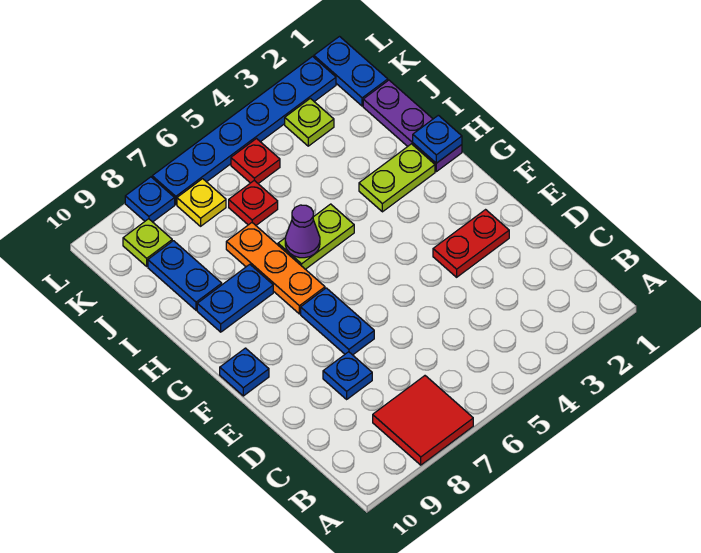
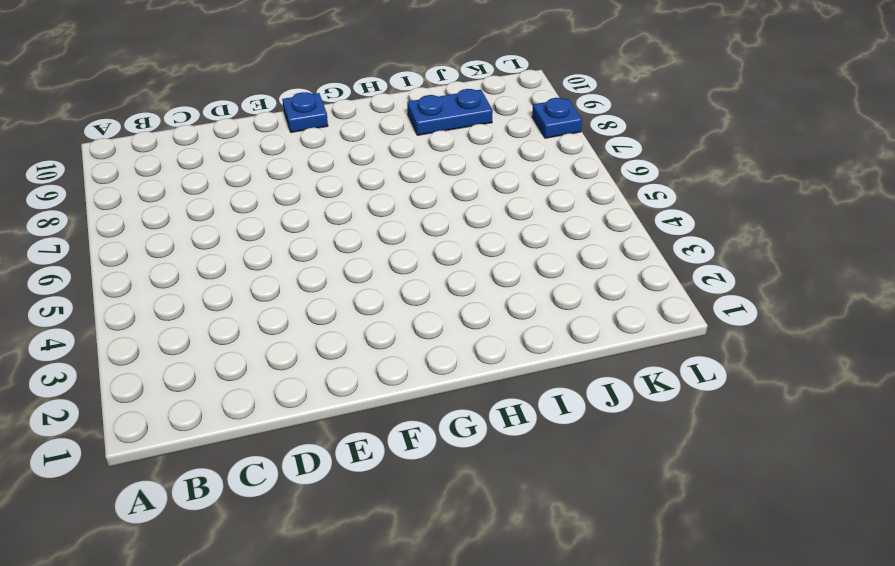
none -> red 2x2 tile [373,376,473,465]
none -> blue 1x1 plate [323,352,372,399]
none -> red 1x2 plate [433,210,509,277]

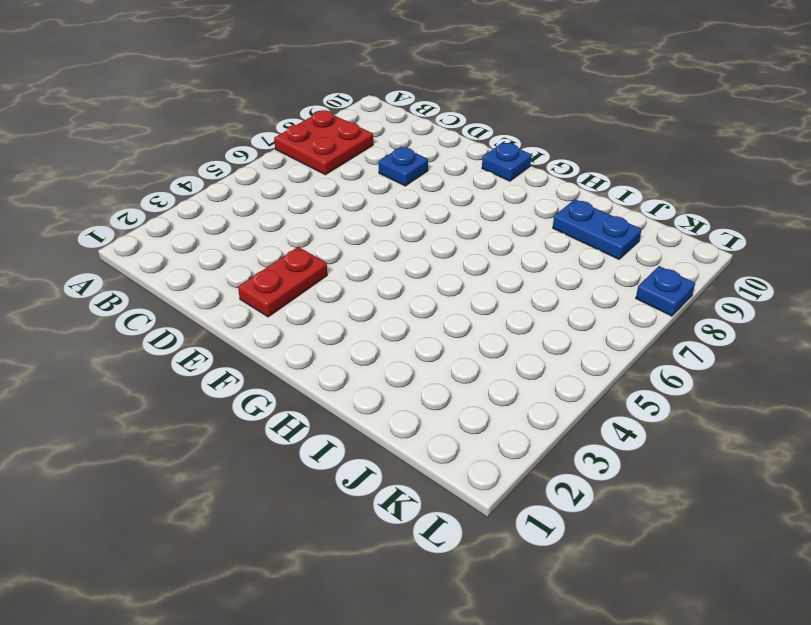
red 2x2 plate [274,110,373,175] -> red 2x2 tile [373,376,473,465]
none -> blue 1x2 plate [301,288,374,355]
none -> orange 1x3 plate [226,223,325,314]
none -> purple 1x3 plate [363,80,462,172]

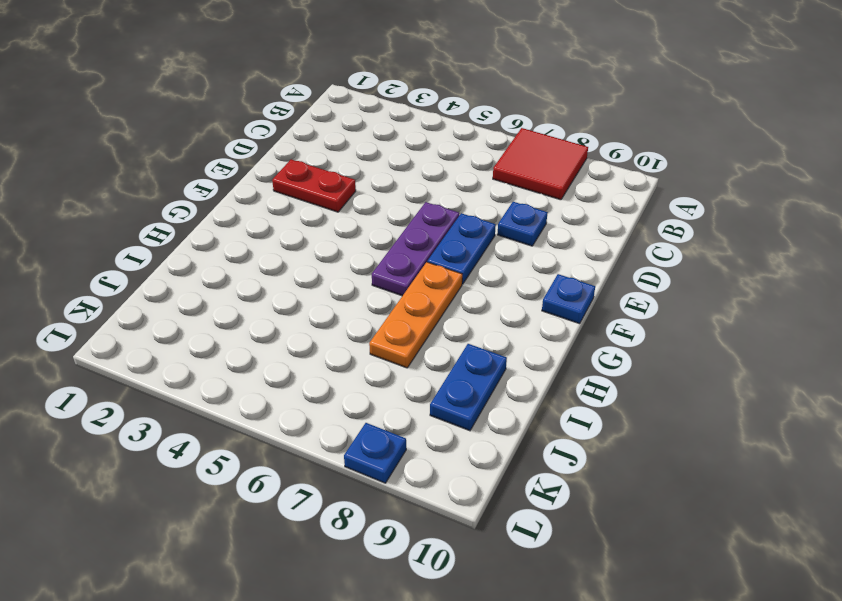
purple 1x3 plate [372,202,459,296] -> purple 1x3 plate moved to [363,80,462,172]
none -> lime 1x2 plate [359,144,435,212]
none -> lime 1x2 plate [278,204,354,269]
none -> blue 1x2 plate [197,264,273,332]

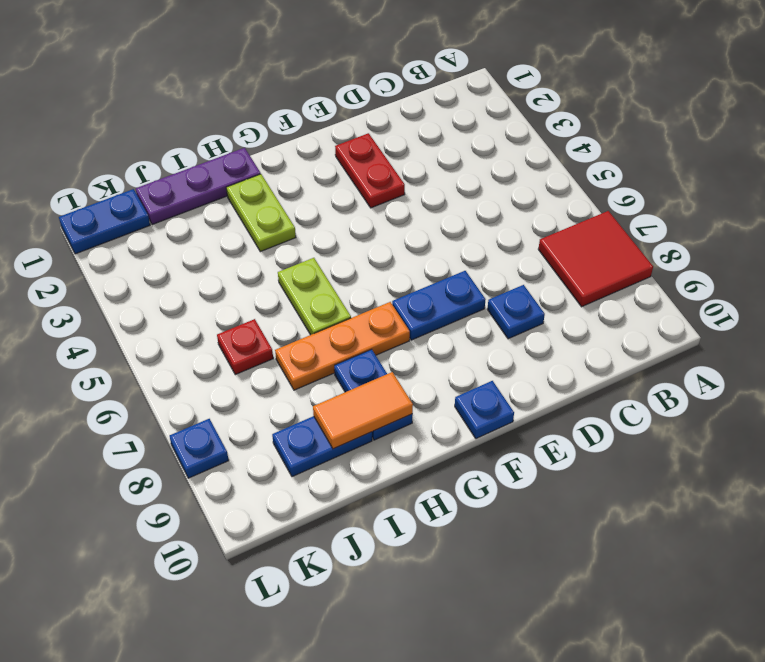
orange 1x2 tile [313,372,413,449] -> none
none -> lime 1x1 plate [285,98,334,146]
none -> red 1x1 plate [231,139,280,184]
none -> yellow 1x1 plate [177,179,226,226]

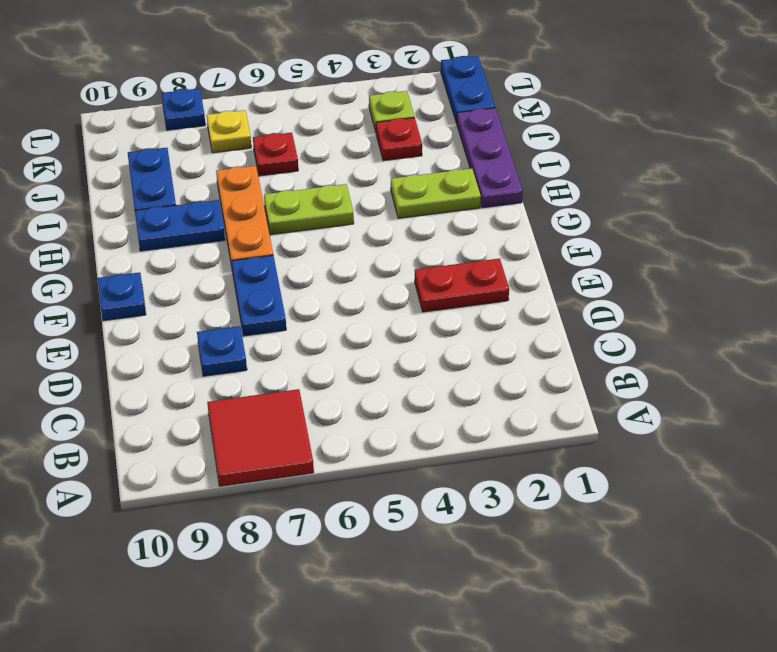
red 1x1 plate [376,118,422,161] -> red 1x1 plate moved to [231,139,280,184]
none -> lime 1x1 plate [123,219,172,266]
none -> blue 1x6 plate [152,57,336,204]
none -> blue 1x1 plate [413,115,462,163]

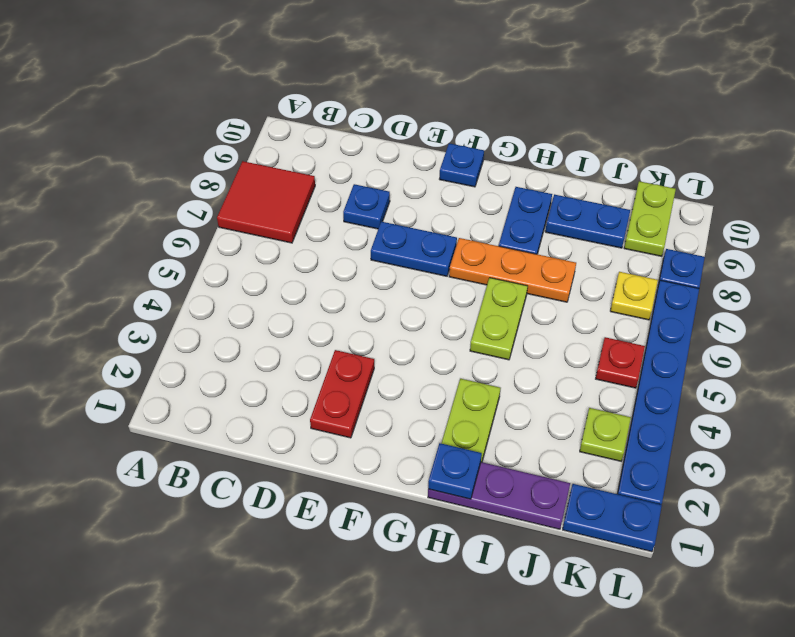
lime 1x2 plate [624,181,676,256] -> lime 1x1 plate [123,219,172,266]
none -> red 1x1 plate [229,180,278,225]
none -> purple 1x1 cone [285,205,320,258]

